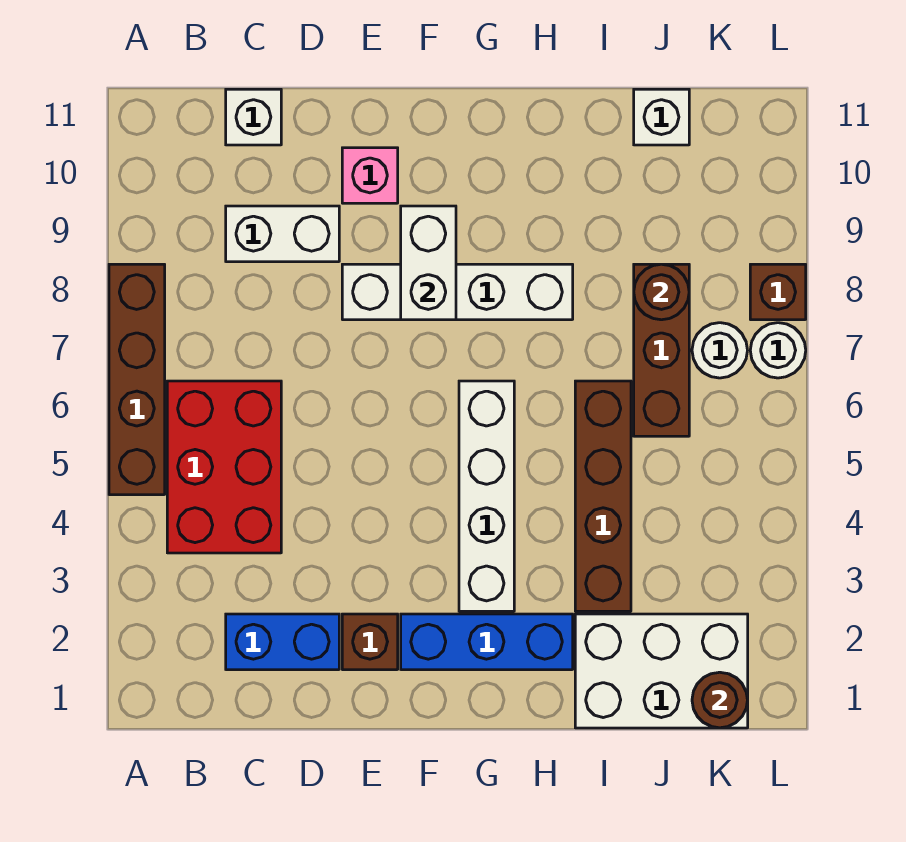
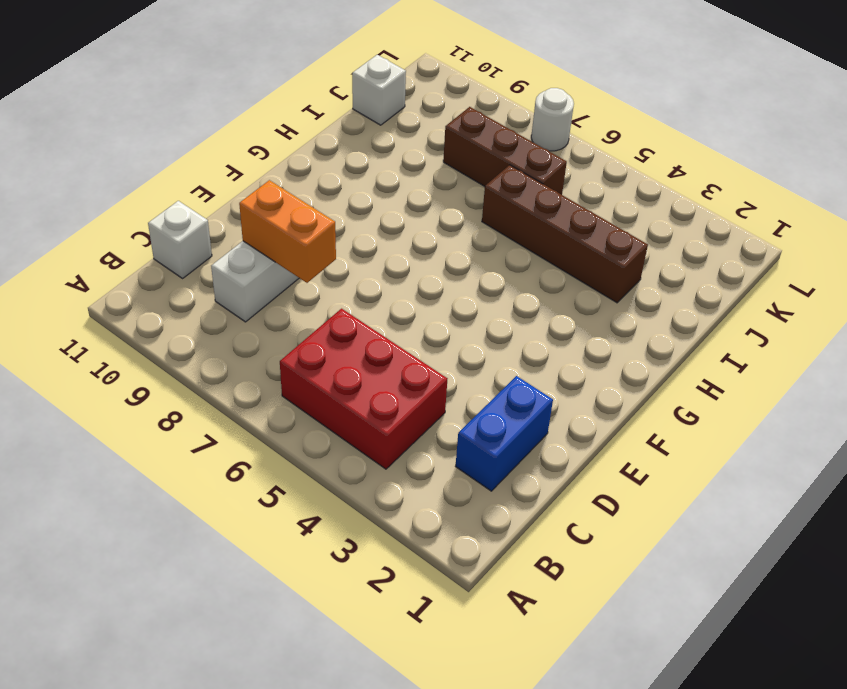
orange 1x2 brick [239,180,336,283] -> none
none -> brown 1x4 brick [109,264,165,495]
none -> brown 1x1 brick [342,614,398,670]
none -> white 1x4 brick [342,264,573,320]

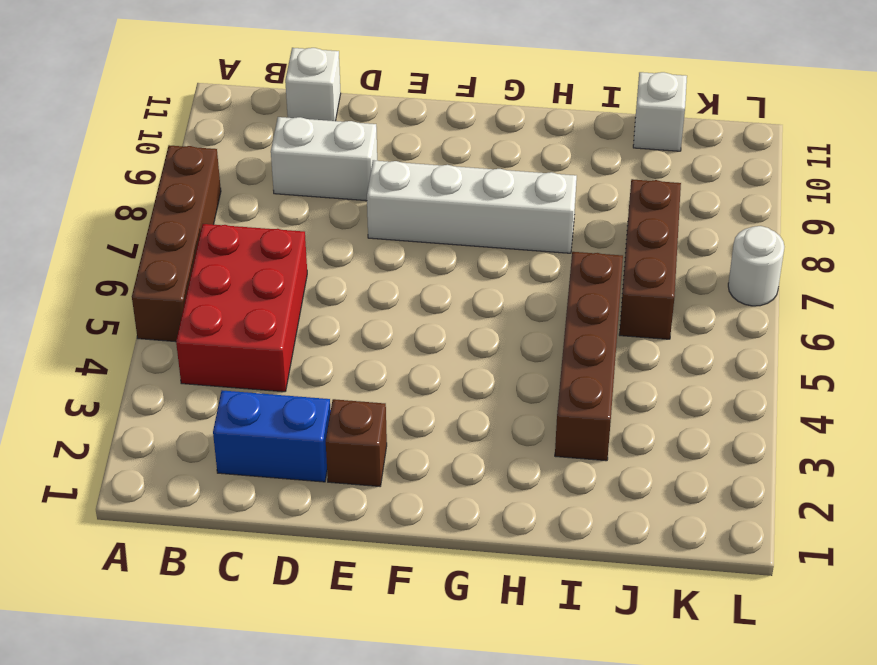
none -> pink 1x1 brick [342,148,398,203]
none -> blue 1x3 brick [401,614,573,670]
none -> white 1x4 brick [459,381,514,611]

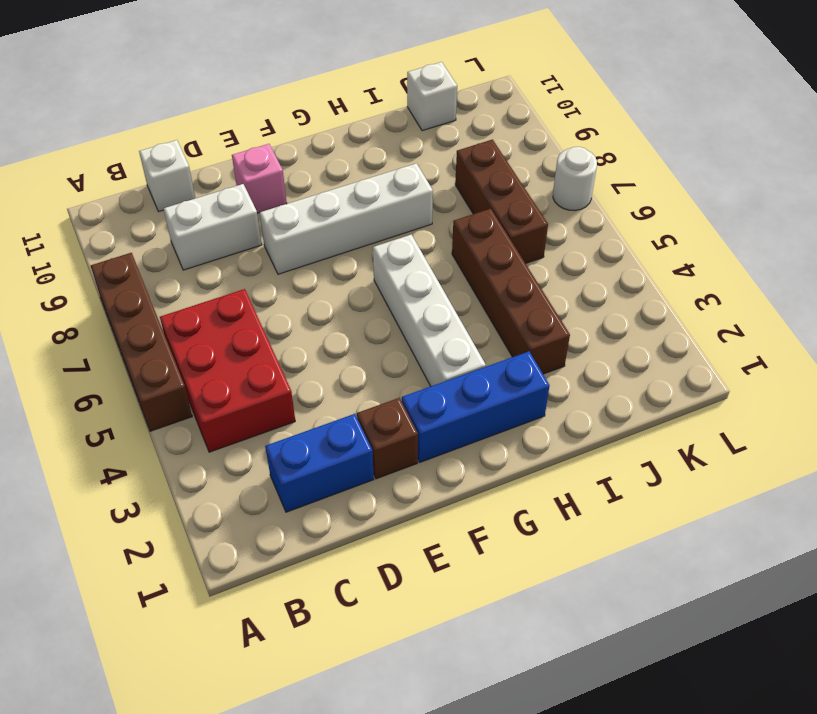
none -> white 2x3 brick [575,614,748,728]
none -> white 1x1 round brick [692,323,747,378]
none -> brown 1x1 brick [750,264,806,320]

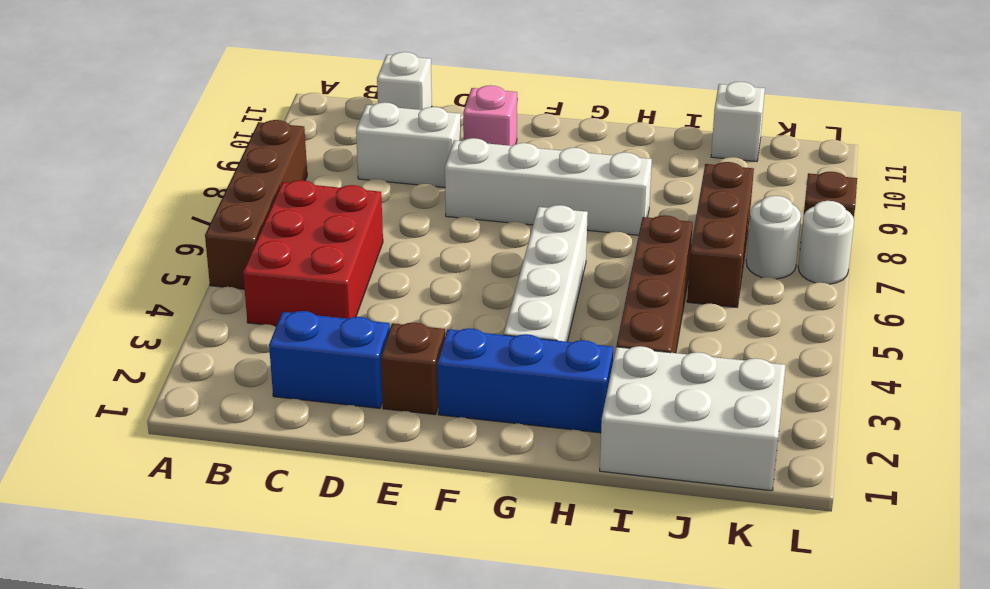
none -> white 1x2 brick [401,206,456,320]
none -> brown 1x1 round brick [634,264,689,320]
none -> brown 1x1 round brick [692,672,748,728]

